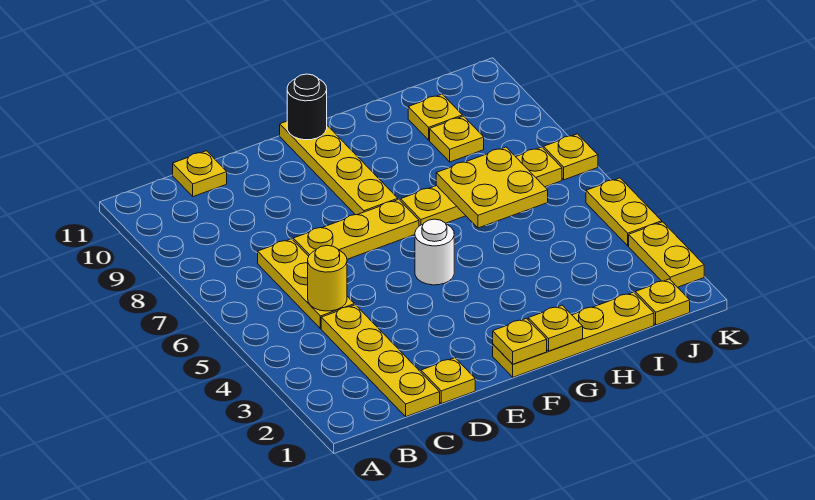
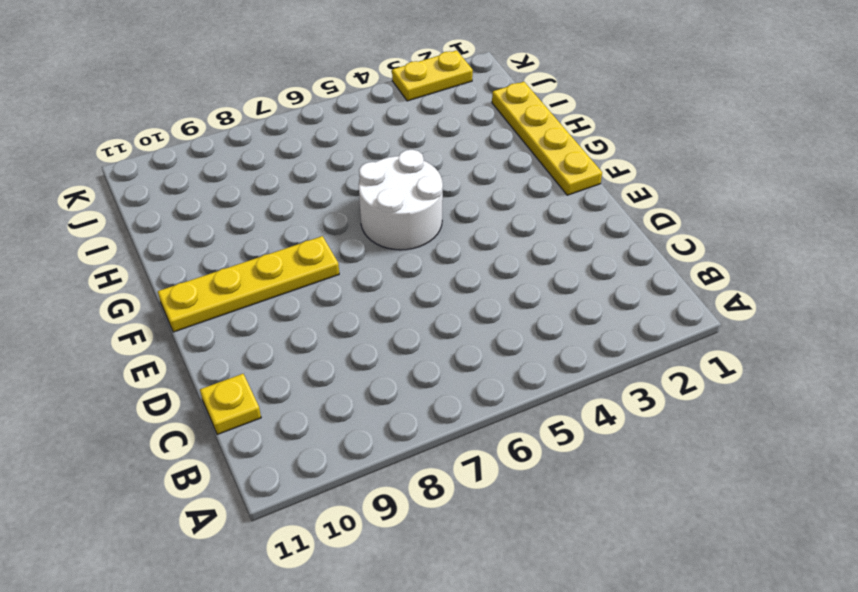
white 2x2 round brick [359,150,443,250] -> white 1x1 round brick [415,219,454,285]
none -> yellow 1x4 plate [321,305,440,417]
none -> yellow 1x3 plate [258,239,354,329]
none -> yellow 1x1 plate [421,358,475,404]

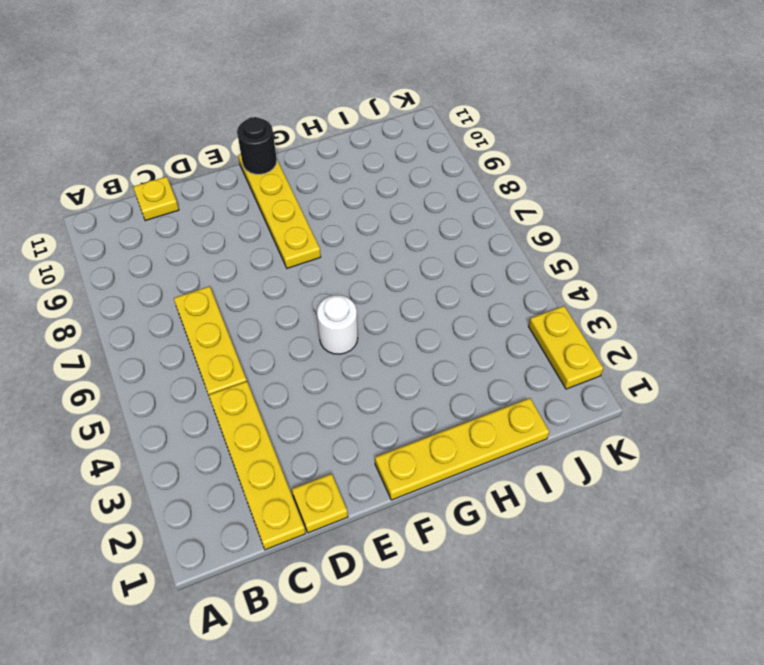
none -> yellow 1x3 plate [293,199,419,259]
none -> yellow 1x4 plate [401,147,562,226]
none -> yellow 1x1 plate [430,116,484,162]

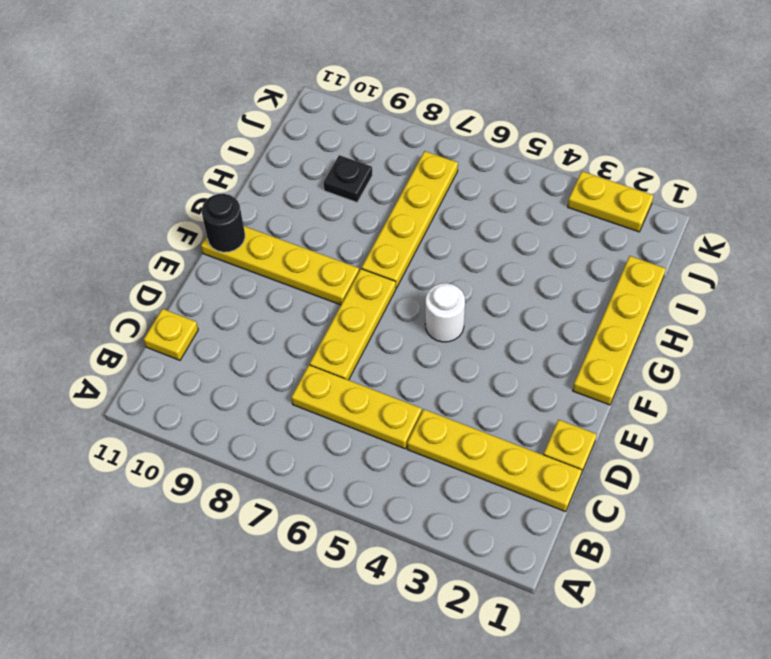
black 1x1 plate [323,155,373,202] -> yellow 1x1 plate [430,116,484,162]
none -> yellow 1x1 plate [408,94,463,140]
none -> yellow 1x1 plate [635,279,690,325]
none -> yellow 1x2 plate [586,178,662,246]

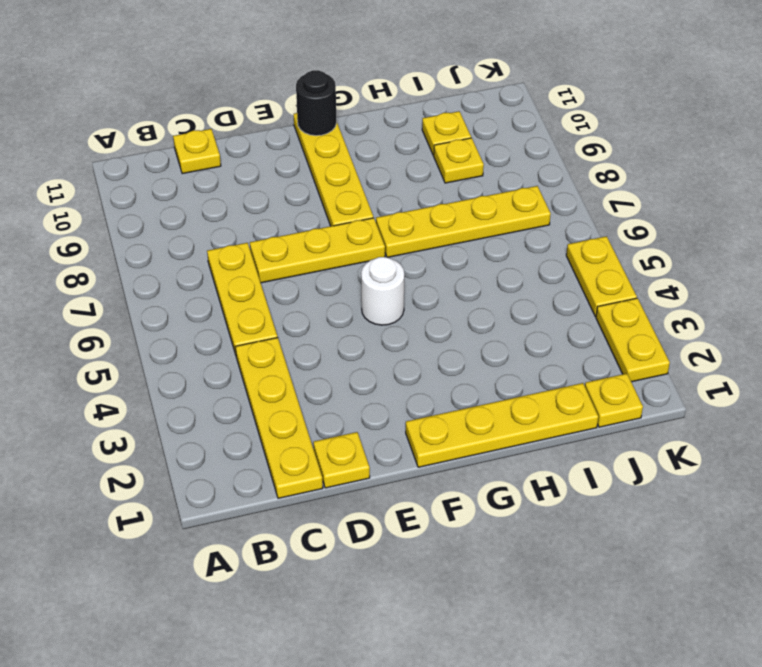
none -> yellow 1x1 plate [544,134,598,180]
none -> yellow 1x1 round brick [308,245,347,311]
none -> yellow 1x1 plate [493,318,547,364]

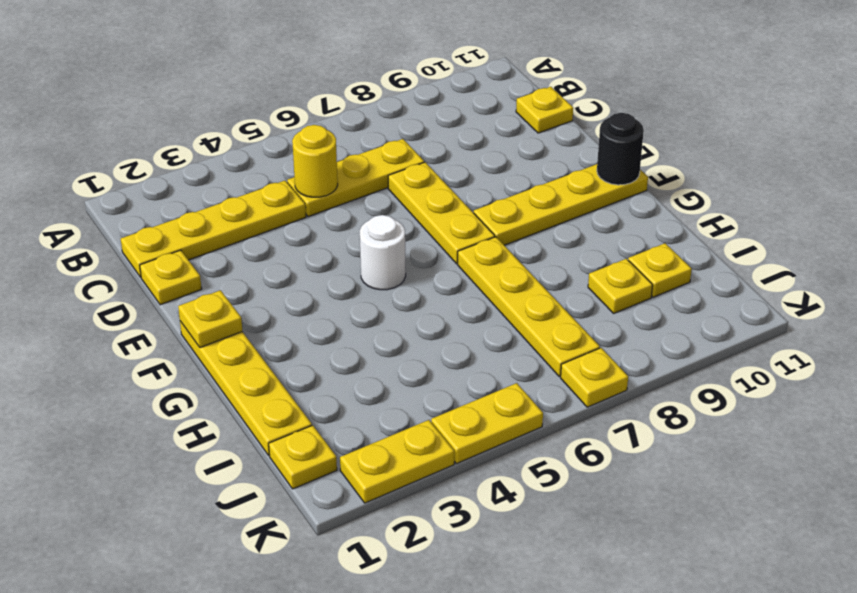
none -> yellow 1x1 plate [528,305,583,351]
none -> yellow 2x2 plate [436,147,548,228]

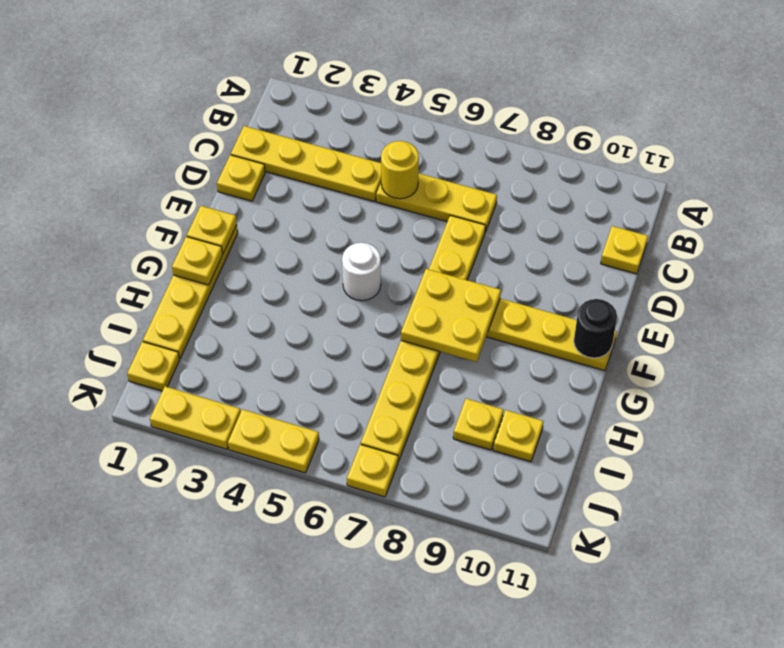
yellow 2x2 plate [401,269,501,362] -> yellow 2x2 plate moved to [436,147,548,228]

